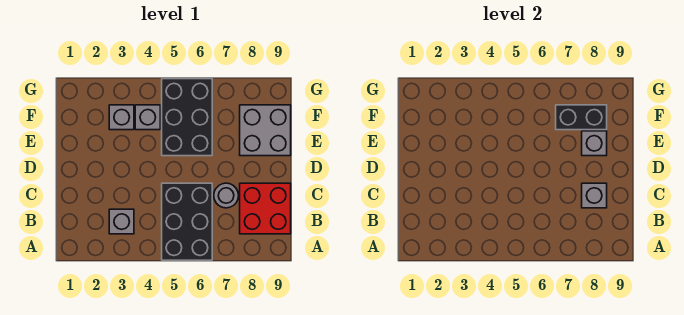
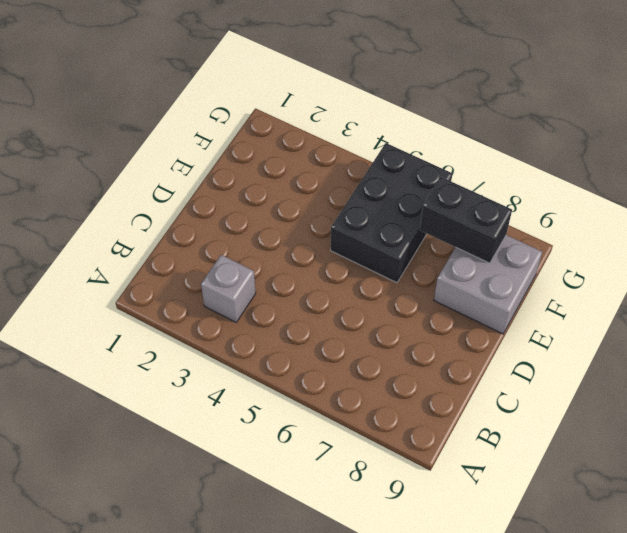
none -> black 2x3 brick [162,183,212,260]
none -> red 2x2 brick [240,183,291,234]

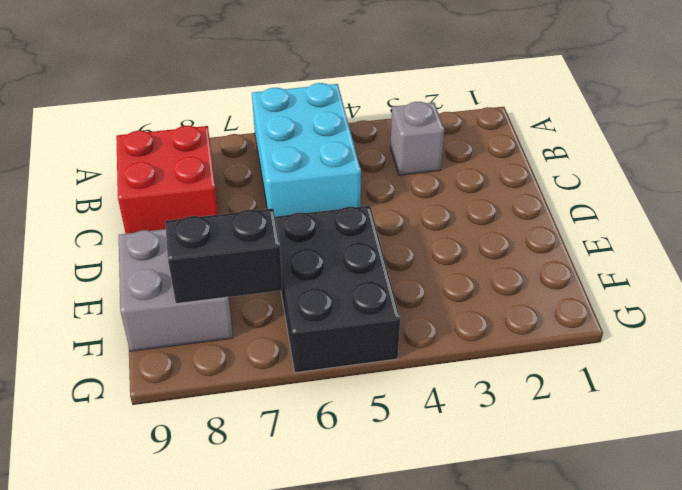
cyan 2x3 brick [252,83,361,216] -> black 2x3 brick [162,183,212,260]
none -> grey 1x1 round brick [214,183,239,208]
none -> grey 1x1 brick [109,105,134,130]

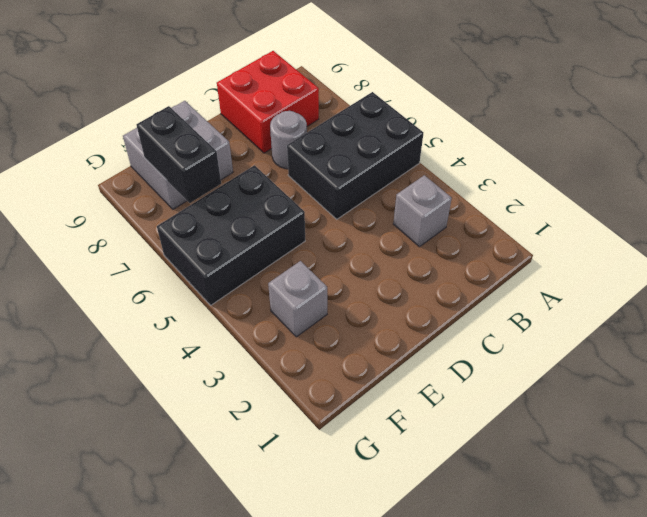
none -> grey 1x1 brick [135,105,160,130]
none -> grey 1x1 brick [582,183,607,208]

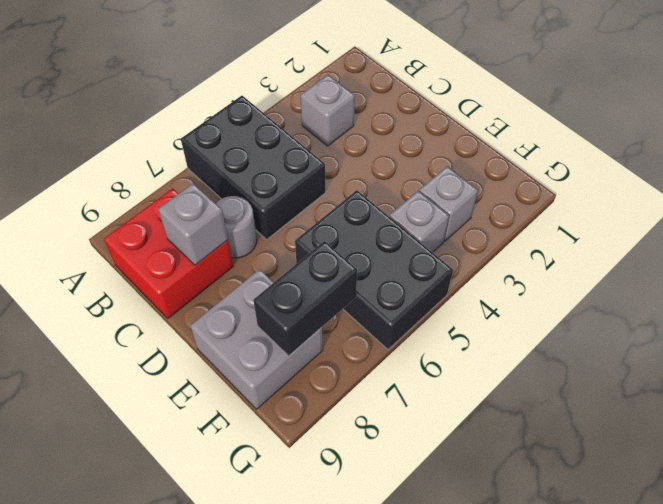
none -> grey 1x1 brick [582,131,607,156]

